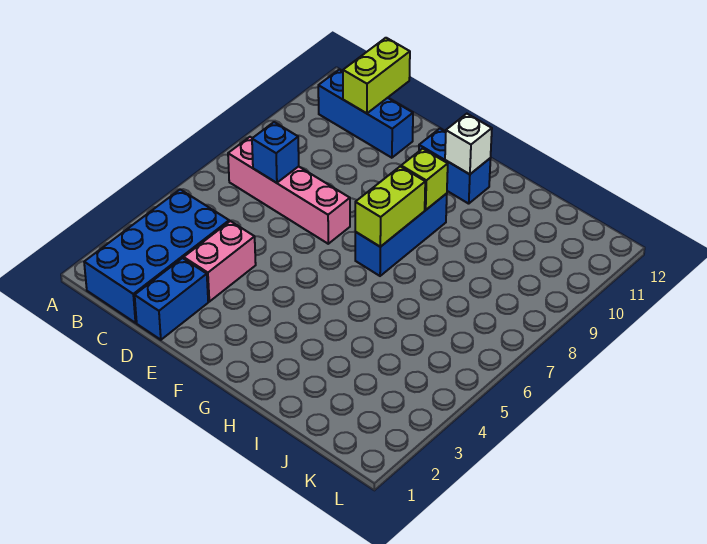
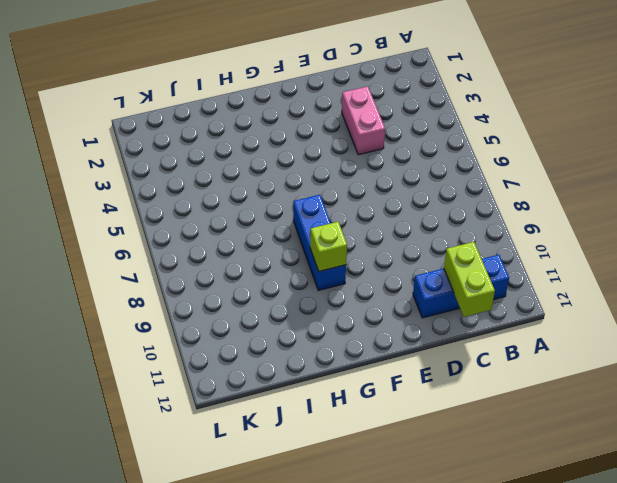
none -> blue 2x4 brick [84,189,229,323]
none -> pink 1x4 brick [228,137,350,244]
none -> blue 1x2 brick [135,258,208,340]

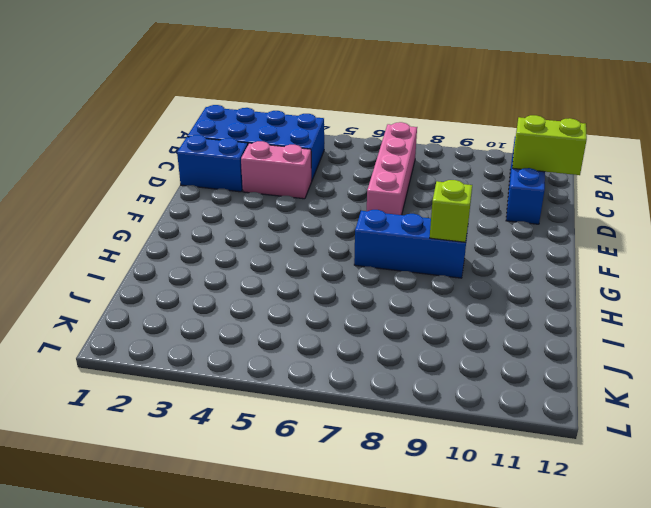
none -> blue 1x2 brick [419,129,491,204]
none -> blue 1x1 brick [252,122,299,183]
none -> lime 1x2 brick [355,167,425,247]

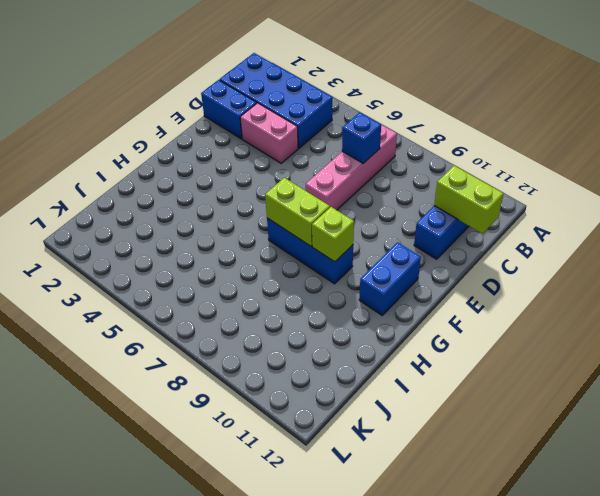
none -> white 1x1 brick [445,114,492,174]

